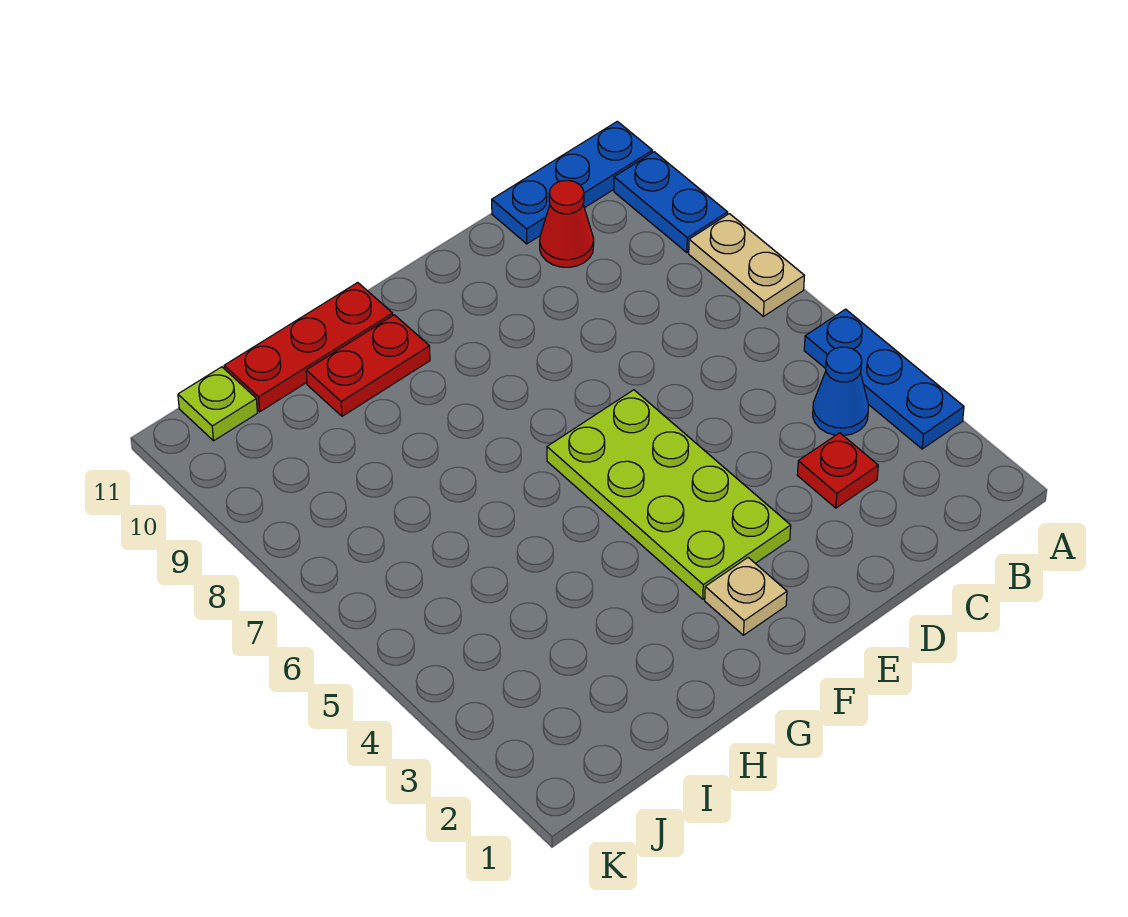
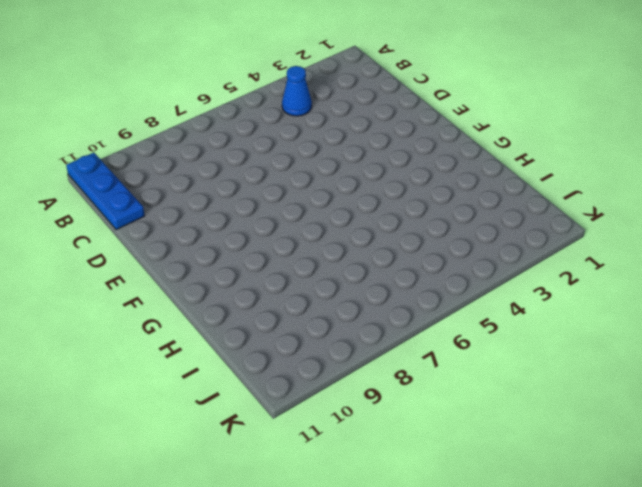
none -> blue 1x3 plate [804,309,964,449]
none -> tan 1x2 plate [689,214,804,316]
none -> blue 1x2 plate [614,152,728,253]

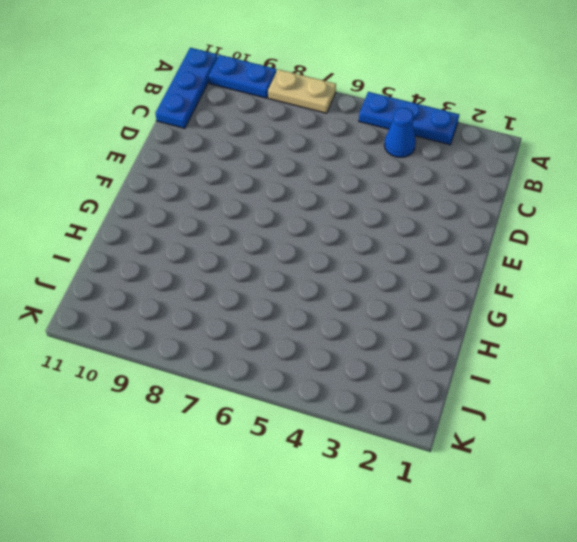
none -> red 1x1 plate [797,433,878,508]
none -> red 1x1 cone [540,181,594,267]
none -> lime 2x4 plate [547,390,791,599]

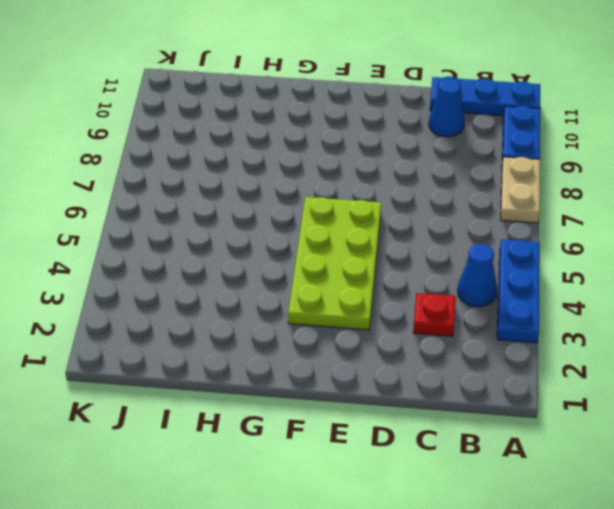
blue 1x1 cone [429,78,465,137] -> red 1x1 cone [540,181,594,267]
none -> tan 1x1 plate [705,558,787,635]
none -> red 1x2 plate [306,315,430,416]
none -> red 1x3 plate [224,283,393,412]

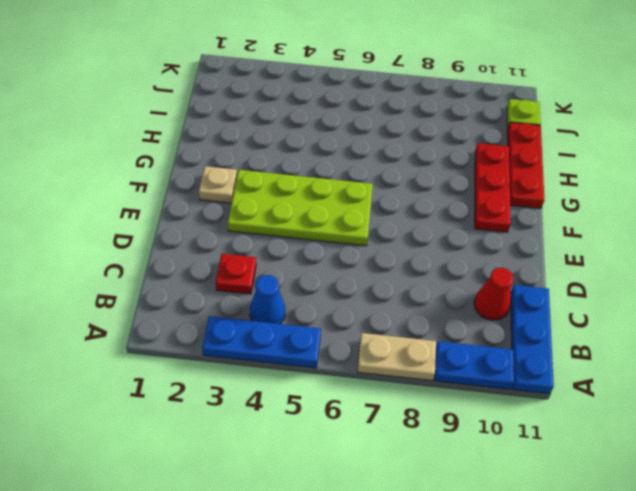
red 1x3 plate [475,143,511,232] -> red 1x2 plate [306,315,430,416]

